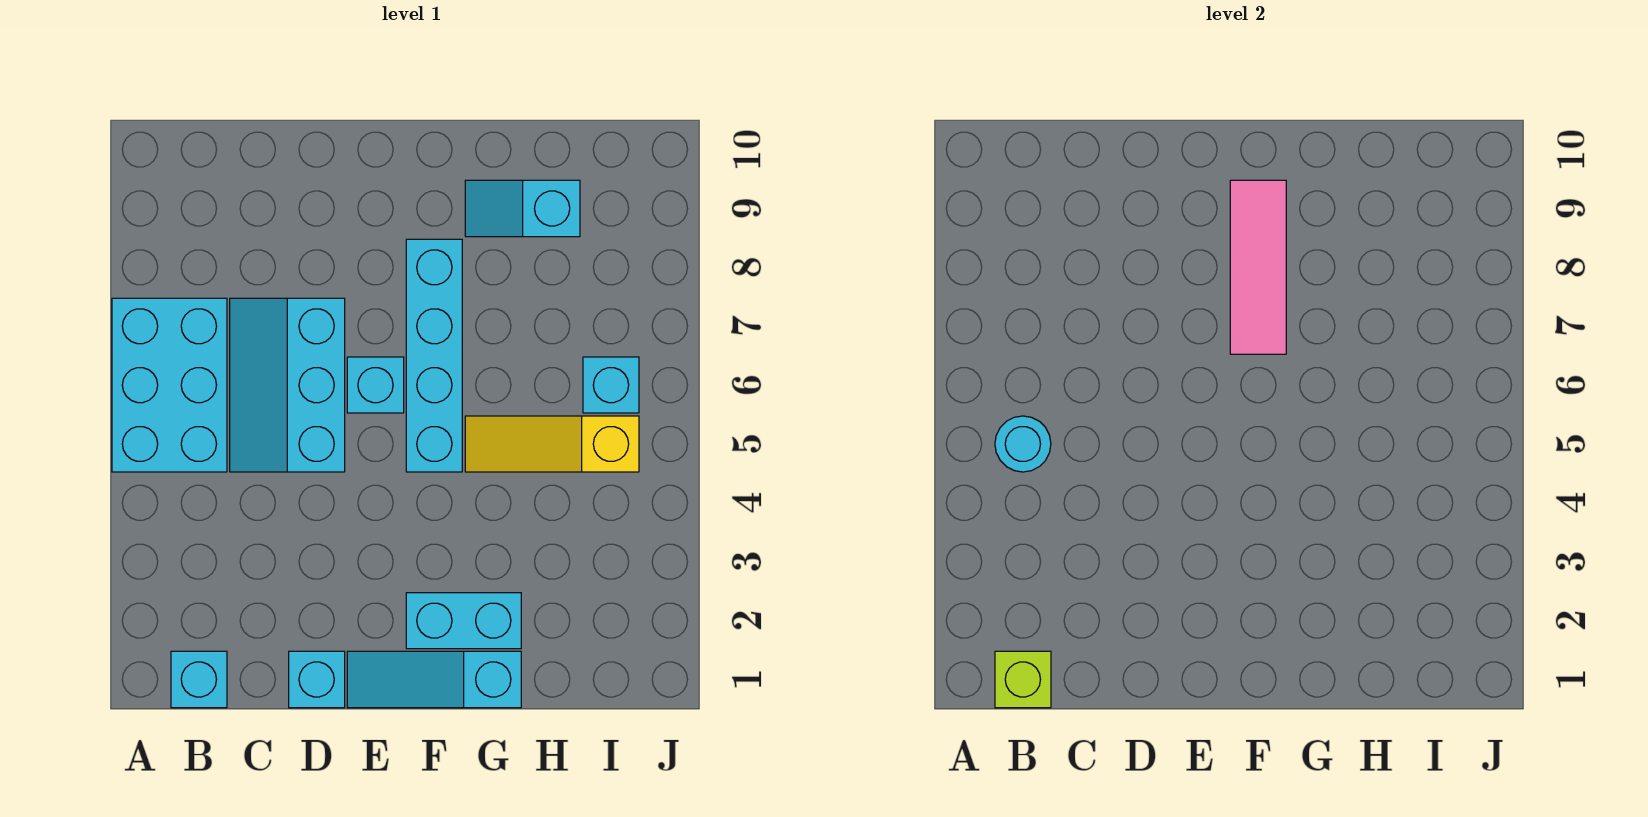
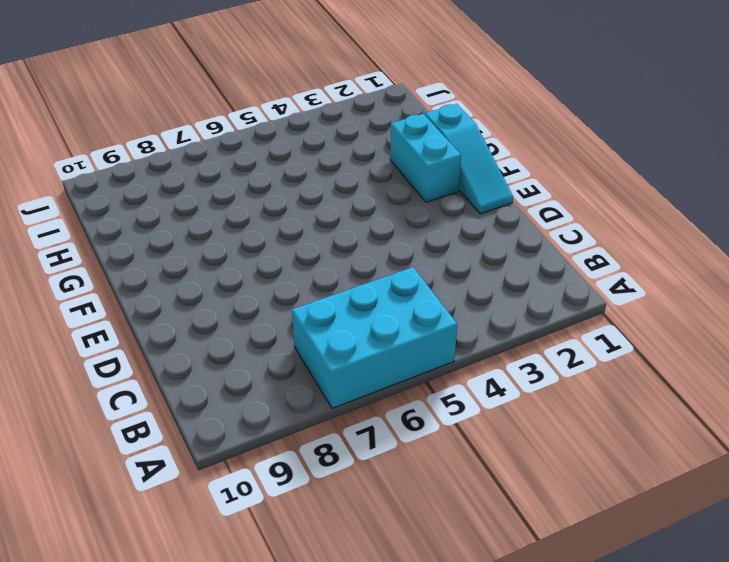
none -> cyan 1x1 brick [171,651,227,708]
none -> cyan 2x3 slope [230,298,345,472]
none -> cyan 1x1 brick [289,651,345,708]

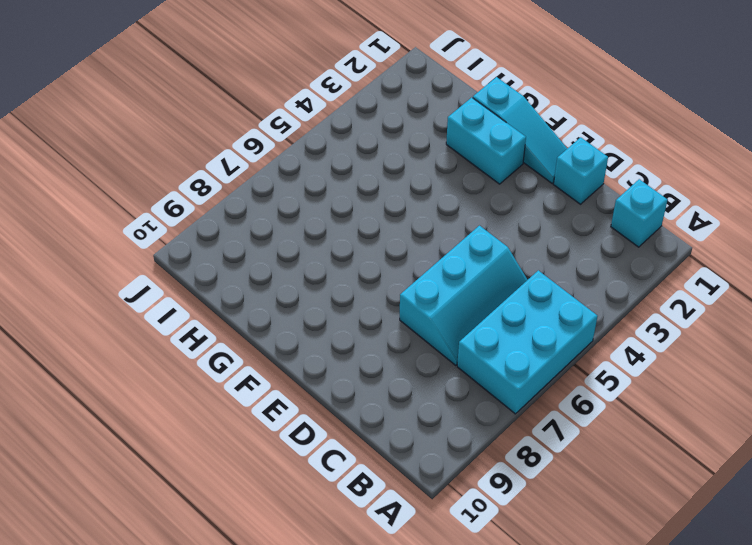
none -> cyan 1x1 brick [347,357,404,413]
none -> cyan 1x4 brick [406,239,462,472]
none -> yellow 1x3 slope [465,416,639,472]

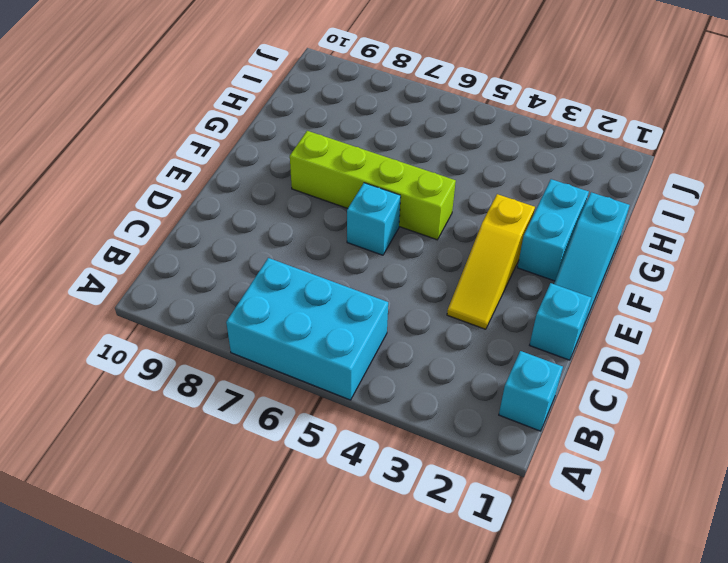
yellow 1x3 slope [447,194,535,329] -> yellow 1x3 slope moved to [465,416,639,472]
lime 1x4 brick [290,131,456,240] -> cyan 1x4 brick [406,239,462,472]
none -> cyan 2x3 slope [230,298,345,472]
none -> cyan 1x2 slope [465,180,580,237]
none -> cyan 1x1 brick [583,357,639,413]

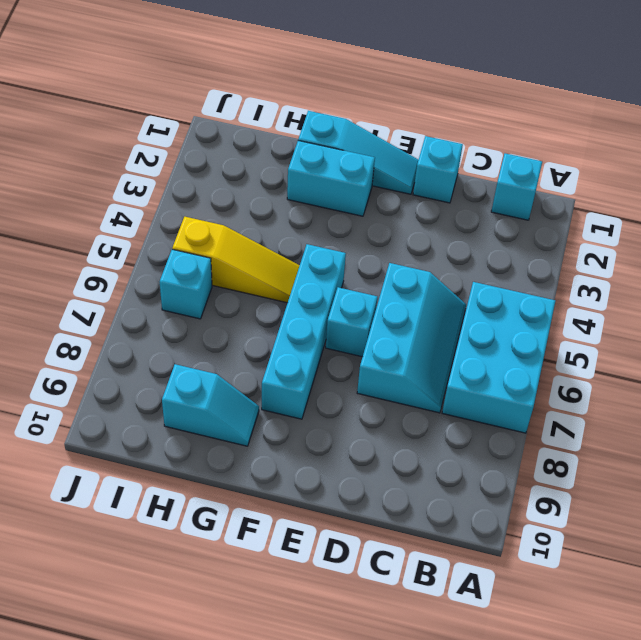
none -> lime 1x1 brick [995,651,1051,708]
none -> cyan 1x1 round brick [995,416,1051,472]
none -> pink 1x3 tile [1230,180,1286,354]

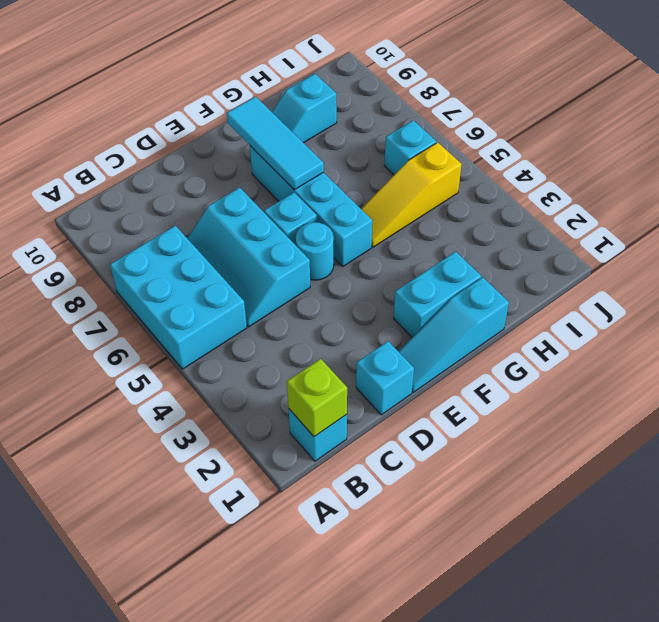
cyan 1x1 round brick [296,222,334,280] -> cyan 1x1 round brick moved to [995,416,1051,472]
cyan 1x3 tile [227,97,324,190] -> pink 1x3 tile [1230,180,1286,354]

